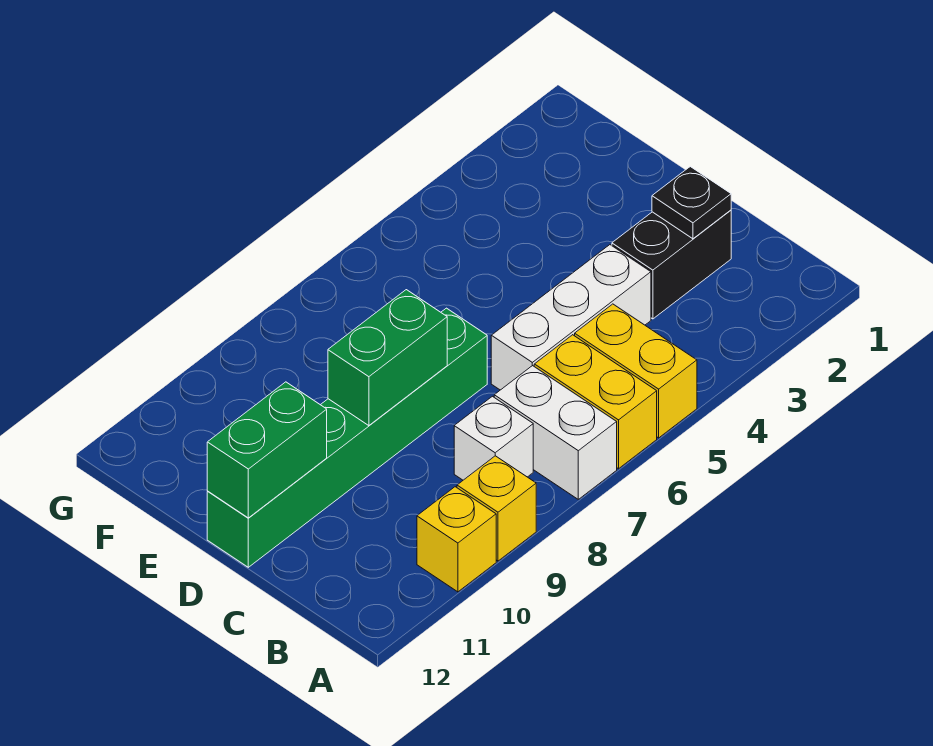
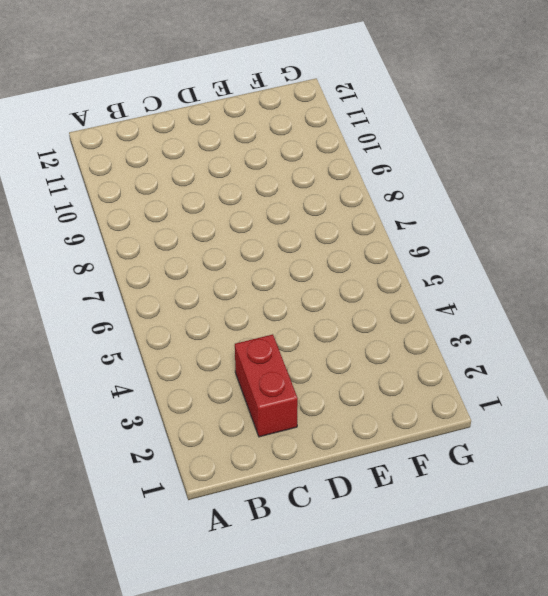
red 1x2 brick [235,334,298,437] -> black 1x2 brick [612,210,731,319]
none -> yellow 1x2 brick [575,304,697,438]
none -> yellow 1x2 brick [534,335,657,469]
none -> white 1x2 brick [494,366,617,499]

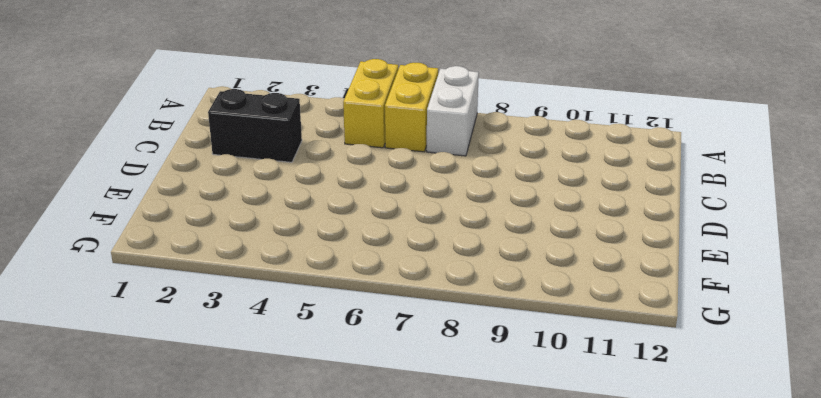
none -> yellow 1x1 brick [457,456,536,561]
none -> yellow 1x1 brick [417,487,496,592]
none -> white 1x1 brick [454,396,533,480]

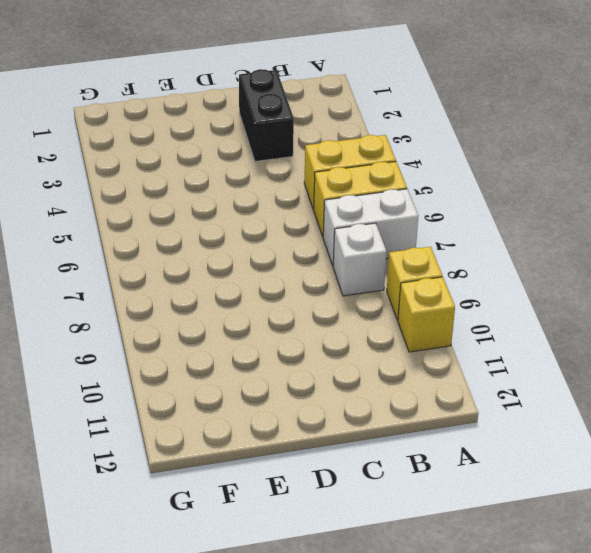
none -> white 1x3 brick [491,245,651,390]
none -> green 1x6 brick [207,308,487,567]
none -> black 1x1 plate [652,167,731,239]

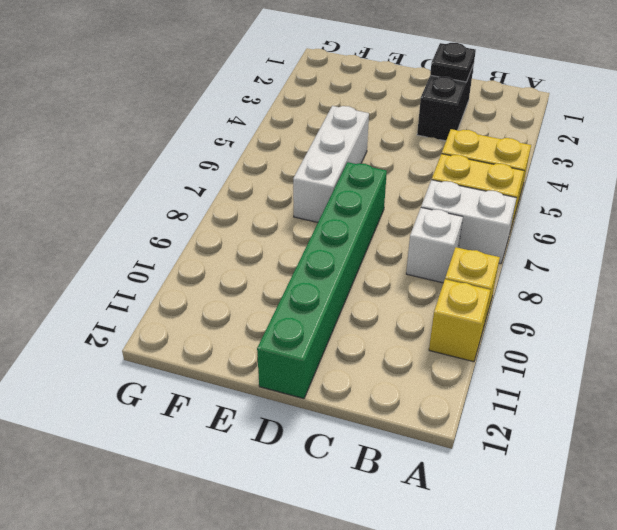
white 1x3 brick [293,106,369,222] -> white 1x3 brick moved to [491,245,651,390]
none -> green 1x2 brick [328,290,447,426]
none -> green 1x2 brick [207,382,327,518]

